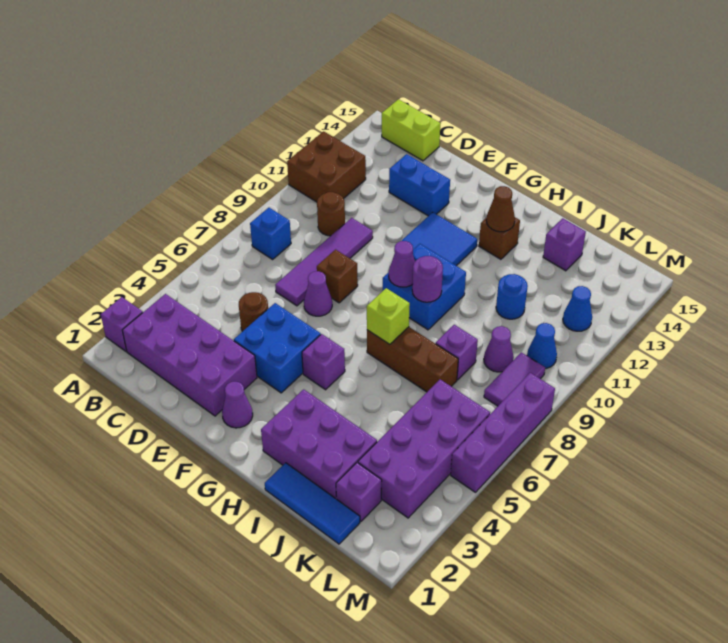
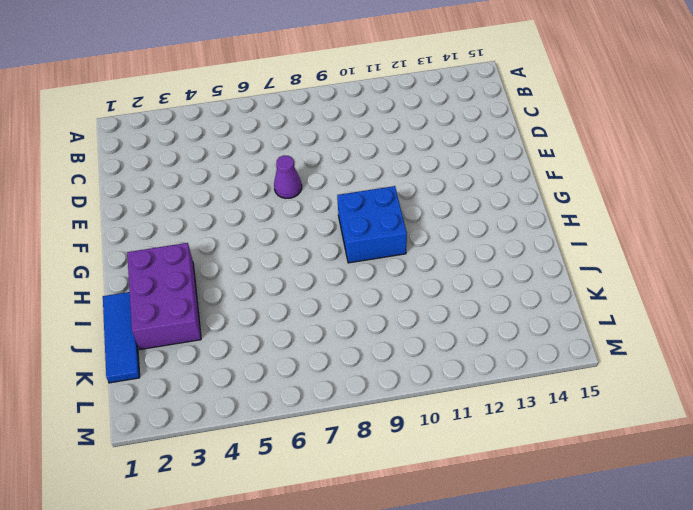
none -> purple 1x1 brick [101,297,143,351]
none -> brown 2x2 brick [287,131,366,202]
none -> purple 2x4 brick [122,294,257,416]
none -> blue 1x1 brick [250,208,291,259]

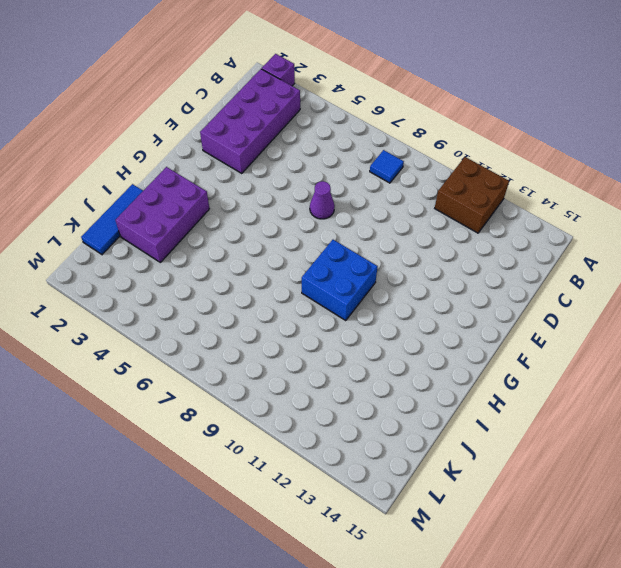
blue 1x1 tile [370,150,404,183] -> blue 1x1 brick [250,208,291,259]
none -> lime 1x2 brick [382,99,441,161]
none -> brown 1x1 round brick [317,192,345,236]
none -> brown 1x1 round brick [239,292,268,332]
none -> purple 1x4 tile [275,218,373,306]

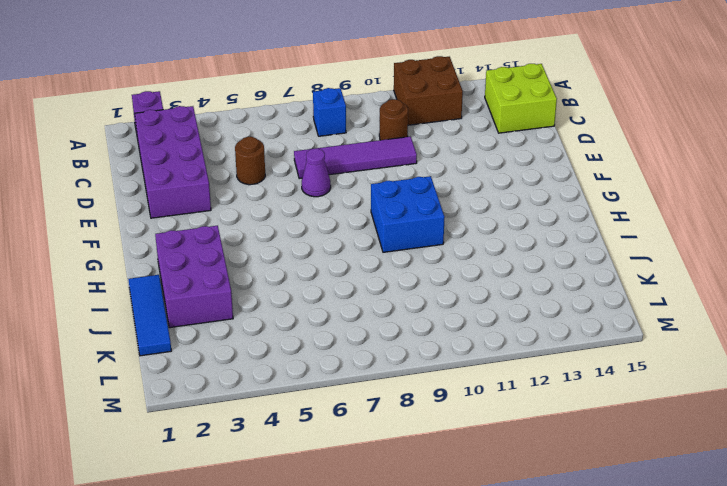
lime 2x2 brick [485,64,557,133] -> lime 1x2 brick [382,99,441,161]
none -> blue 1x2 brick [389,154,450,216]
none -> blue 2x2 brick [234,303,321,393]
none -> brown 1x1 brick [317,250,358,303]
none -> purple 1x1 cone [222,382,253,428]

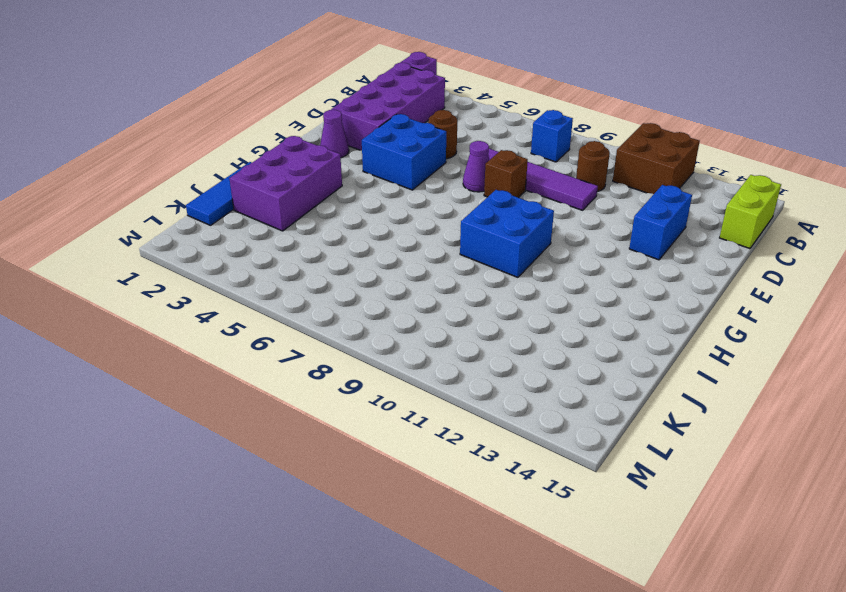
none -> blue 2x2 tile [402,212,477,266]
none -> purple 1x1 brick [302,334,345,390]
none -> brown 1x3 brick [367,327,458,392]
none -> brown 1x1 brick [479,218,520,259]

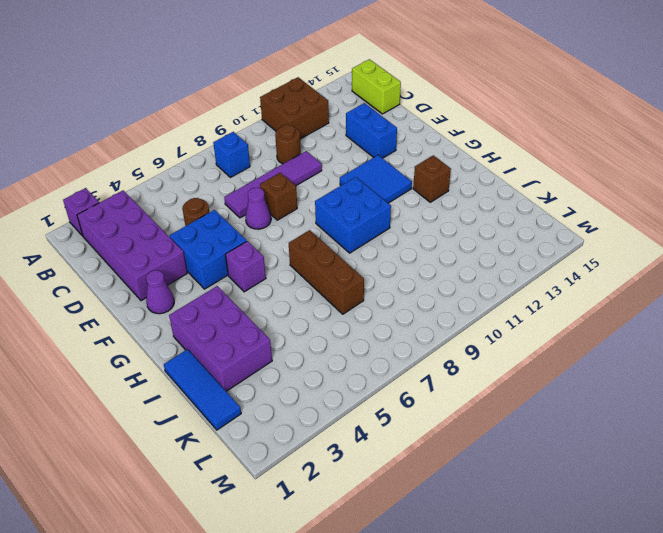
none -> purple 1x1 brick [436,325,478,380]
none -> blue 1x1 round brick [496,274,528,319]
none -> purple 1x1 brick [543,218,586,271]
none -> purple 1x1 brick [336,463,382,522]

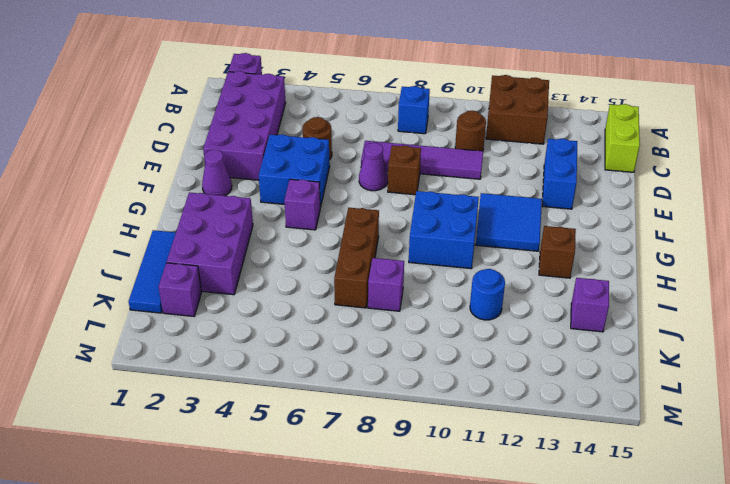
none -> purple 2x4 brick [358,379,490,518]
none -> purple 1x1 cone [484,326,514,372]
none -> purple 1x2 tile [484,352,545,406]
none -> blue 1x1 cone [527,323,557,369]

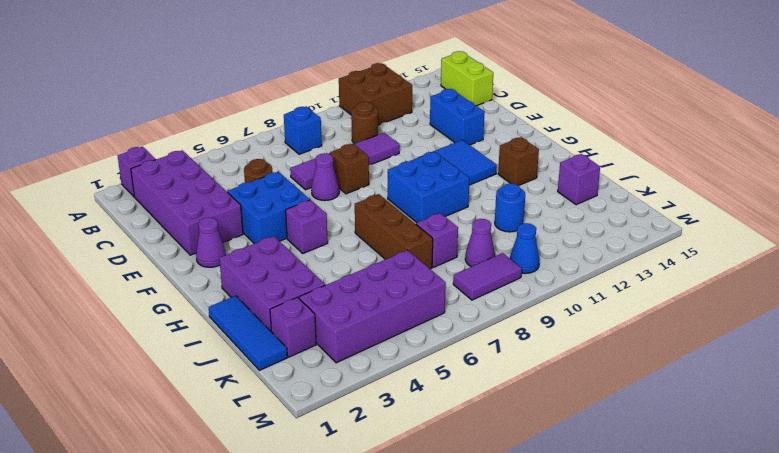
none -> blue 1x1 cone [563,286,592,331]
none -> purple 1x4 brick [451,373,555,492]
none -> purple 1x1 cone [389,241,415,287]
none -> lime 1x1 brick [367,288,410,344]

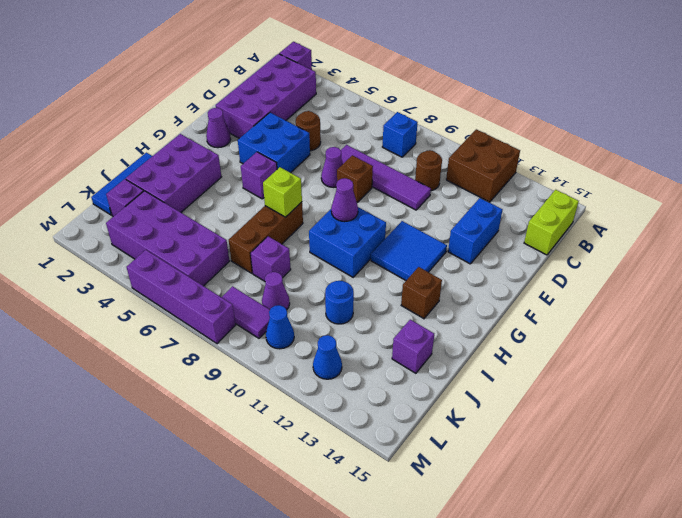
none -> purple 1x1 round brick [412,256,443,302]
none -> brown 1x1 cone [486,186,515,232]

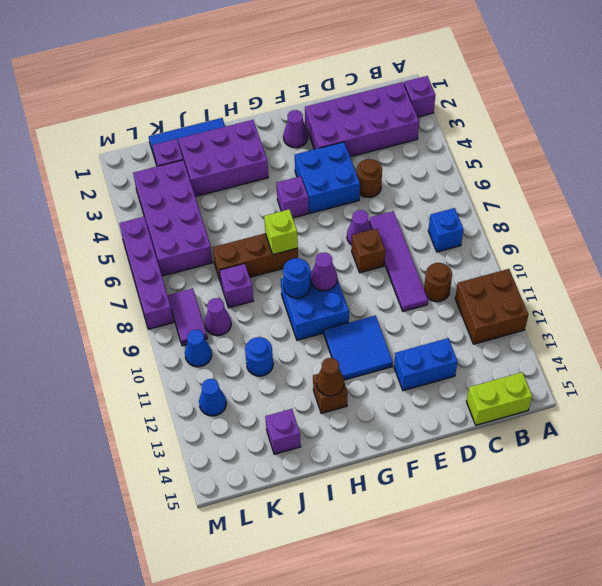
blue 1x1 round brick [283,258,311,298] -> purple 1x1 round brick [412,256,443,302]

